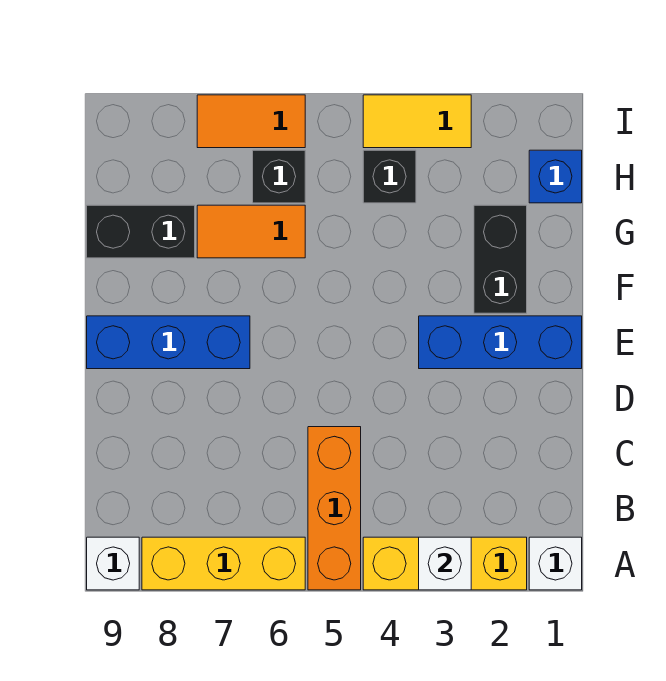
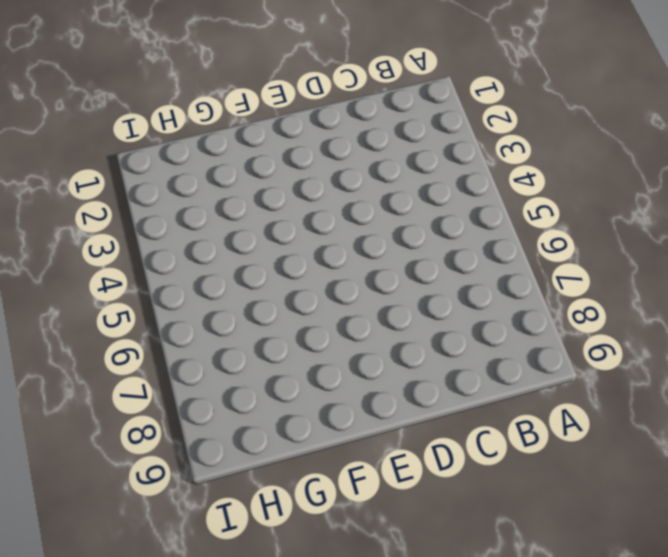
none -> white 1x1 brick [529,537,582,590]
none -> yellow 1x3 brick [363,537,527,590]
none -> orange 1x3 brick [308,427,361,590]

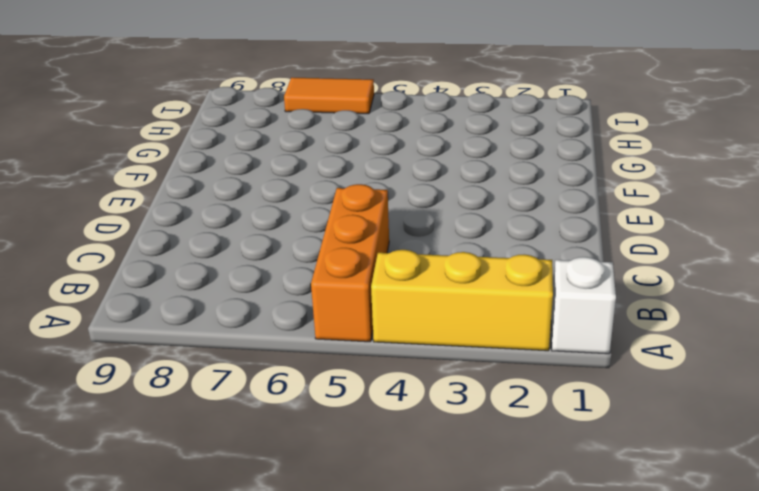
none -> yellow 1x3 brick [142,537,305,590]
none -> white 1x1 brick [87,537,139,590]
none -> blue 1x3 brick [419,316,582,369]

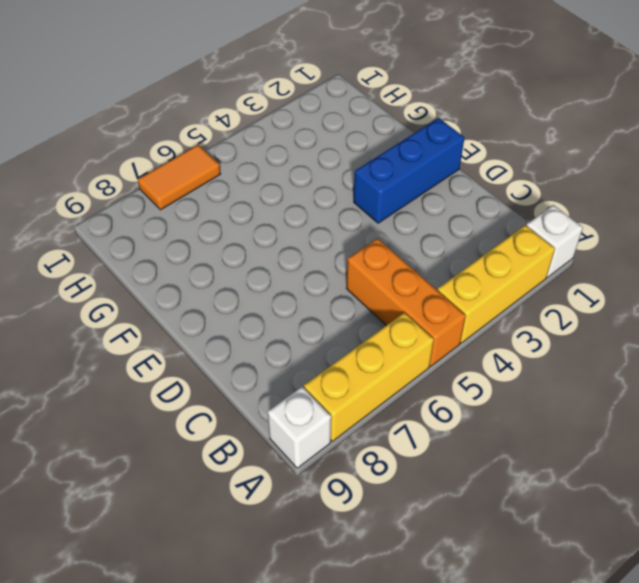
none -> blue 1x3 brick [87,316,250,369]
none -> black 1x2 brick [474,205,527,313]
none -> orange 1x2 tile [197,205,305,258]

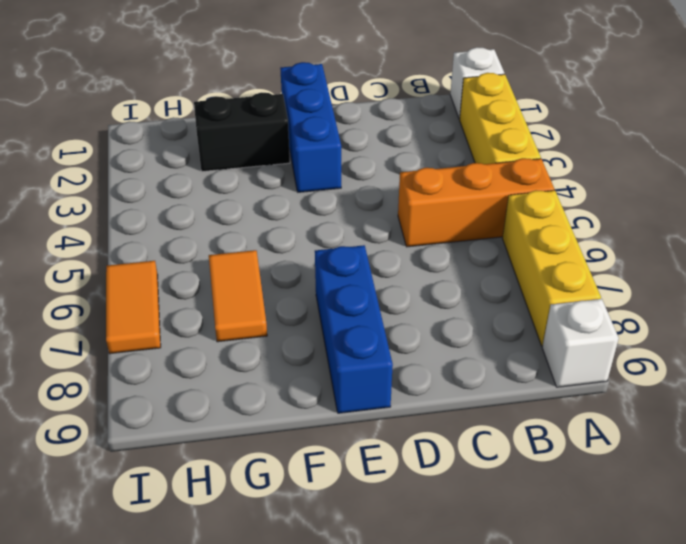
none -> black 1x2 brick [87,205,195,258]
none -> blue 1x1 brick [529,150,582,203]
none -> black 1x1 brick [363,150,416,203]

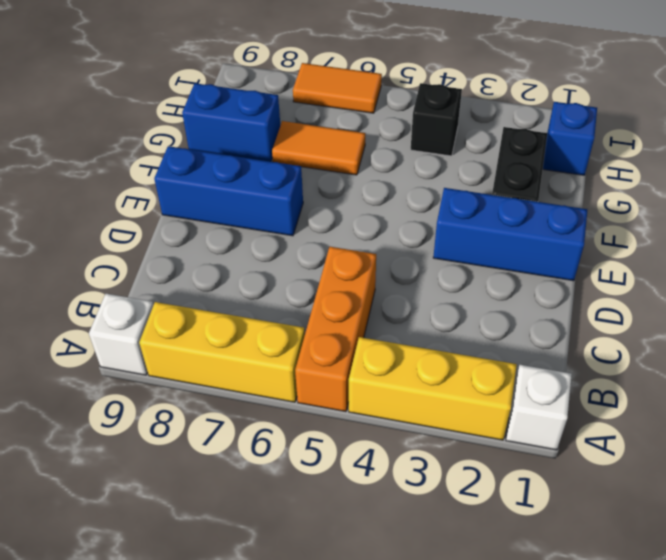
blue 1x2 brick [182,83,280,162] -> black 1x2 brick [87,205,195,258]
none -> black 1x1 brick [253,150,305,203]
none -> yellow 1x2 tile [363,95,471,148]
none -> white 1x1 brick [419,537,471,590]

